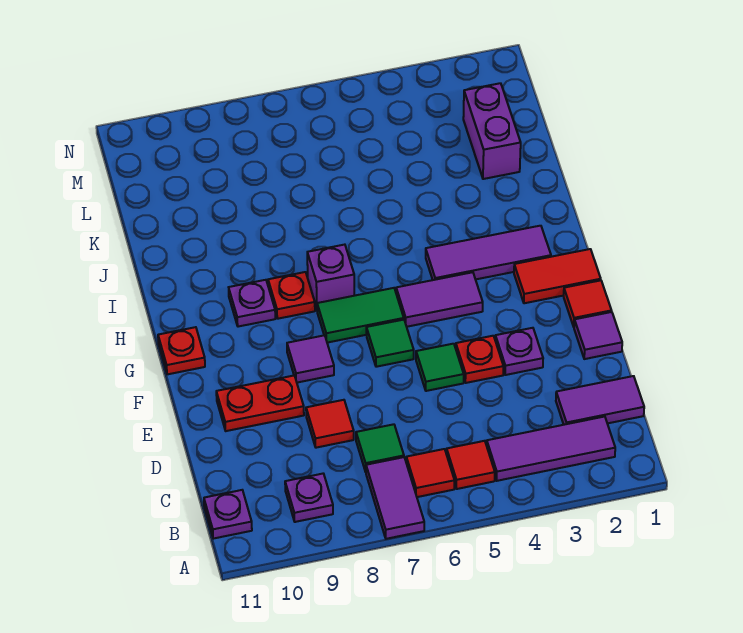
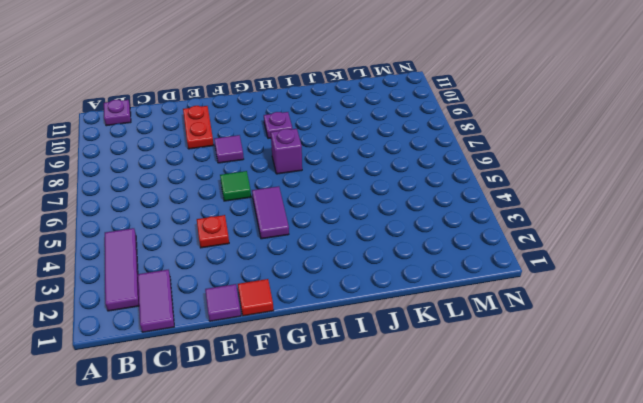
none -> purple 1x2 tile [366,457,424,539]
none -> red 1x1 tile [447,441,495,489]
none -> red 1x1 tile [406,449,455,497]

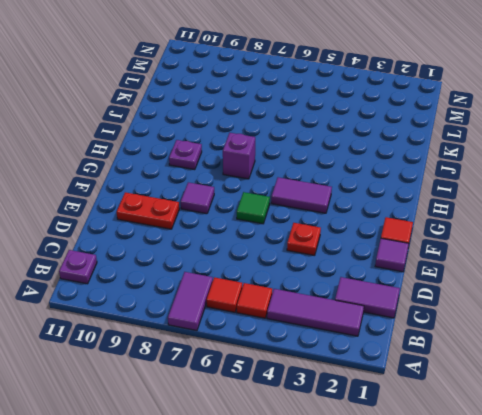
none -> purple 1x1 plate [285,474,333,522]
none -> green 1x1 tile [356,424,404,472]
none -> red 1x1 tile [306,400,354,448]

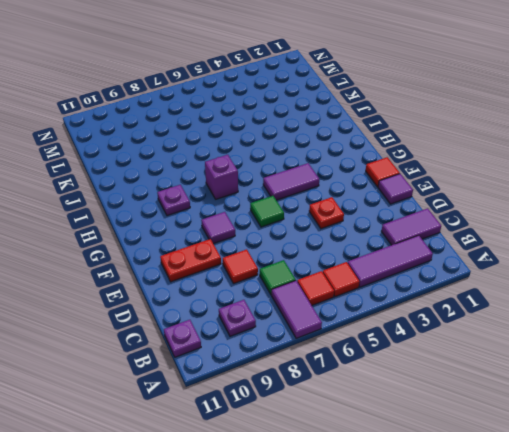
none -> purple 1x1 plate [495,328,543,375]
none -> green 1x1 tile [416,344,464,391]
none -> red 1x2 tile [514,249,601,303]

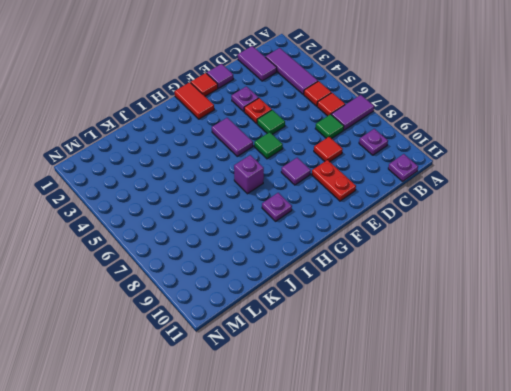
none -> green 1x2 tile [317,288,404,343]
none -> red 1x1 plate [158,327,205,374]
none -> purple 1x3 tile [426,226,551,280]

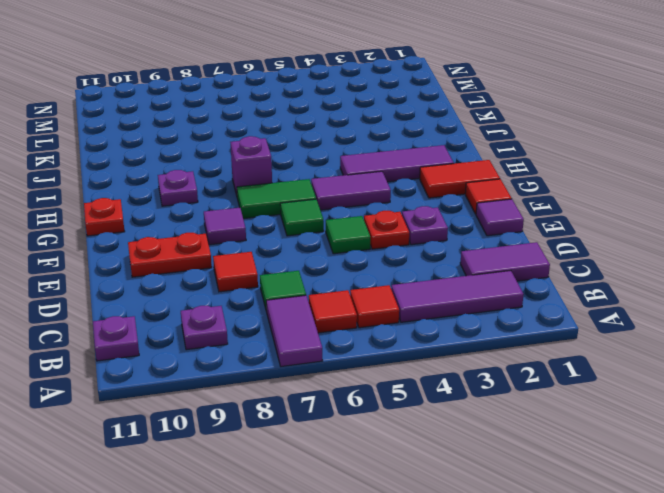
none -> red 1x1 plate [268,272,315,319]
none -> purple 1x2 brick [463,83,521,179]

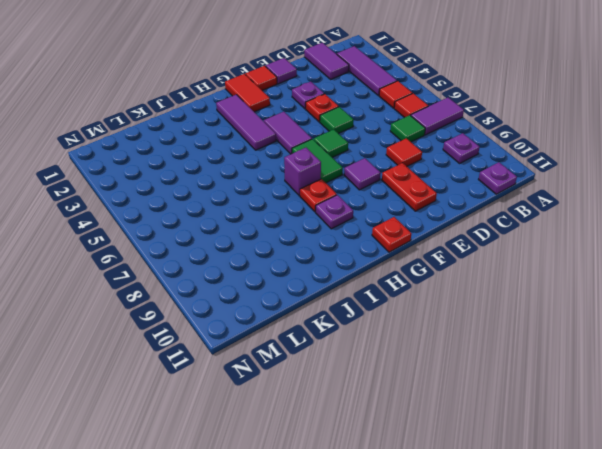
none -> purple 1x2 brick [463,83,521,179]

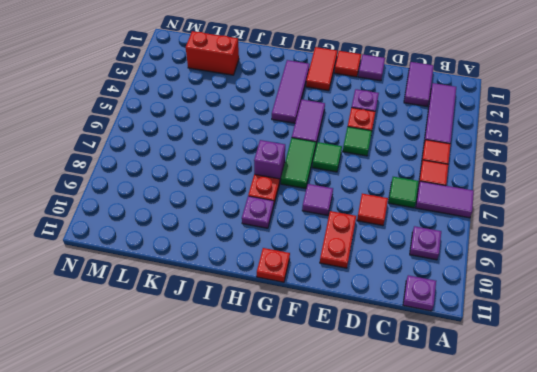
red 1x2 brick [186,31,239,75] -> purple 1x2 brick [463,83,521,179]

